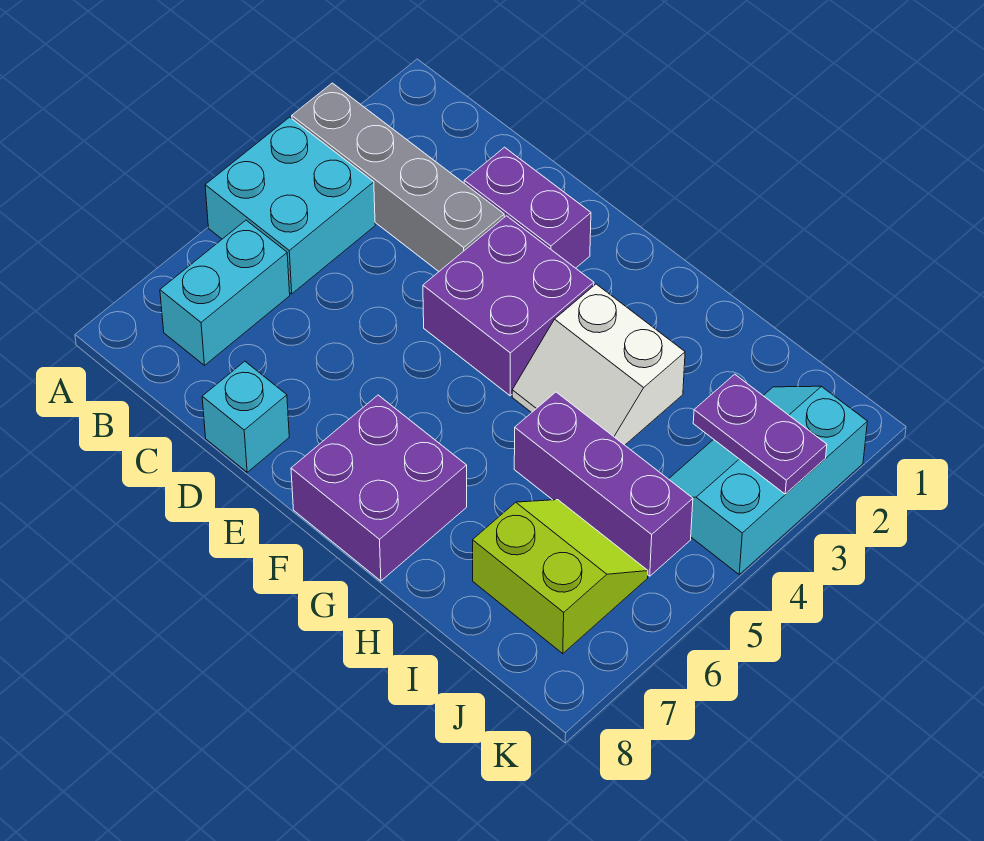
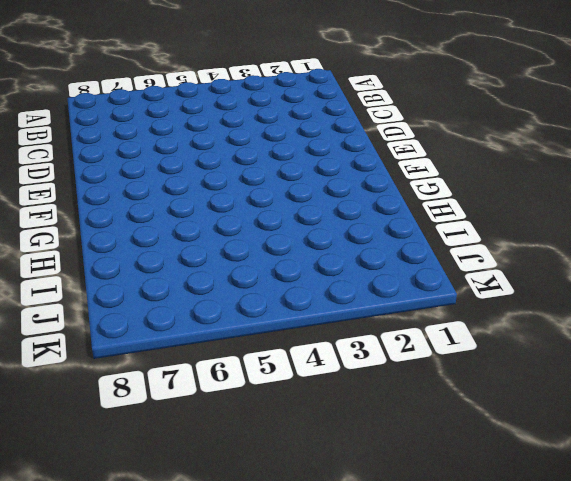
none -> grey 1x4 brick [292,83,504,271]
none -> cyan 2x2 brick [205,117,375,294]
none -> cyan 1x2 brick [160,220,290,365]

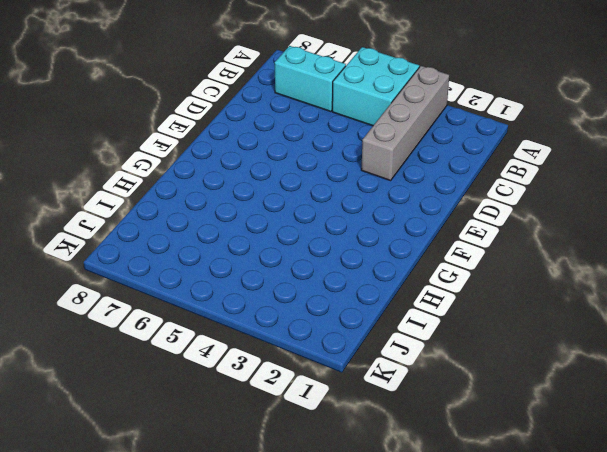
none -> purple 1x2 brick [464,147,591,268]
none -> cyan 1x1 brick [202,361,289,472]
none -> purple 2x2 brick [423,216,594,396]

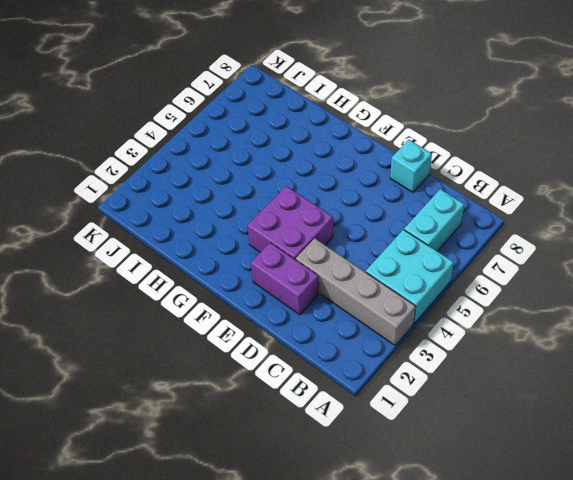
none -> purple 2x2 brick [291,395,467,581]
none -> white 2x2 slope [512,284,685,445]
none -> purple 1x3 brick [514,392,693,576]

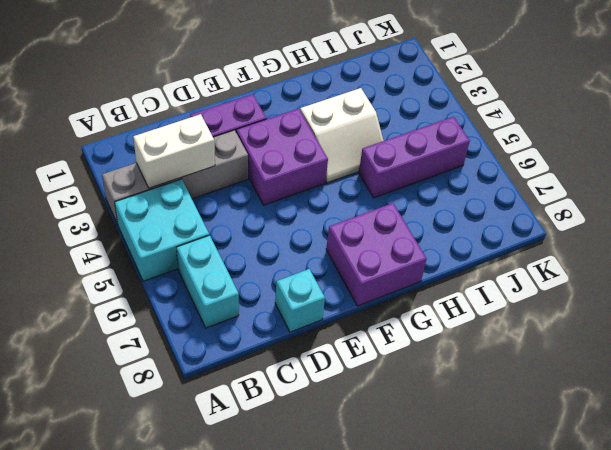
white 1x2 brick [133,114,215,188] -> none
none -> lime 2x2 slope [473,500,648,654]
none -> cyan 2x3 slope [669,386,867,574]
none -> purple 1x2 plate [693,374,827,494]

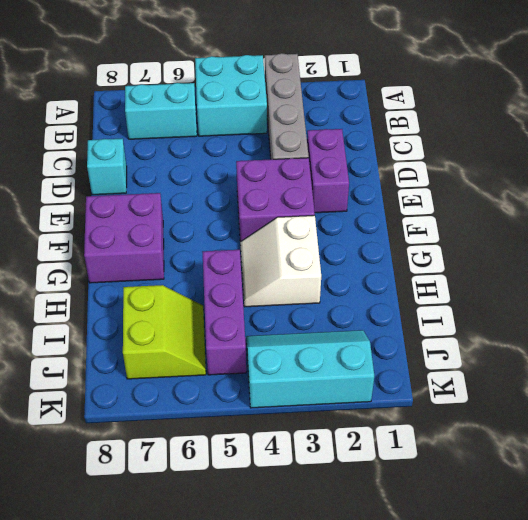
none -> purple 1x2 plate [693,374,827,494]

